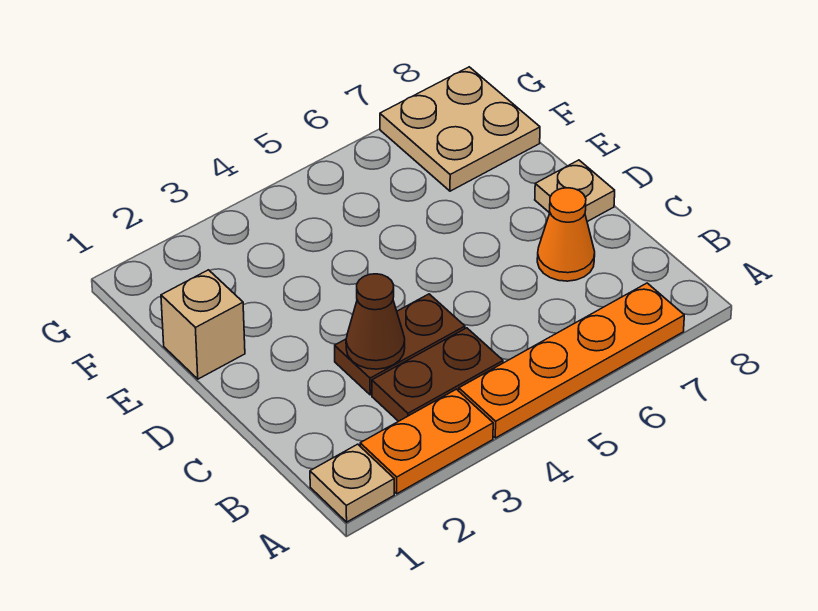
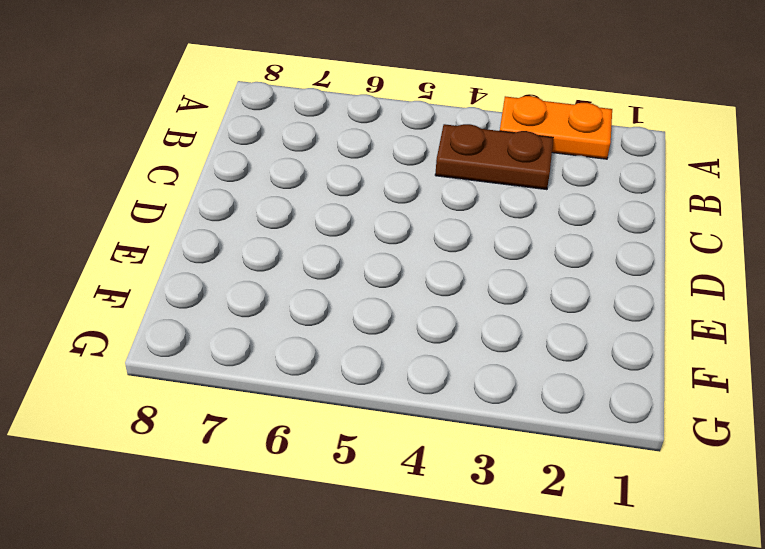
none -> tan 1x1 plate [310,444,394,522]
none -> orange 1x4 plate [459,283,684,438]

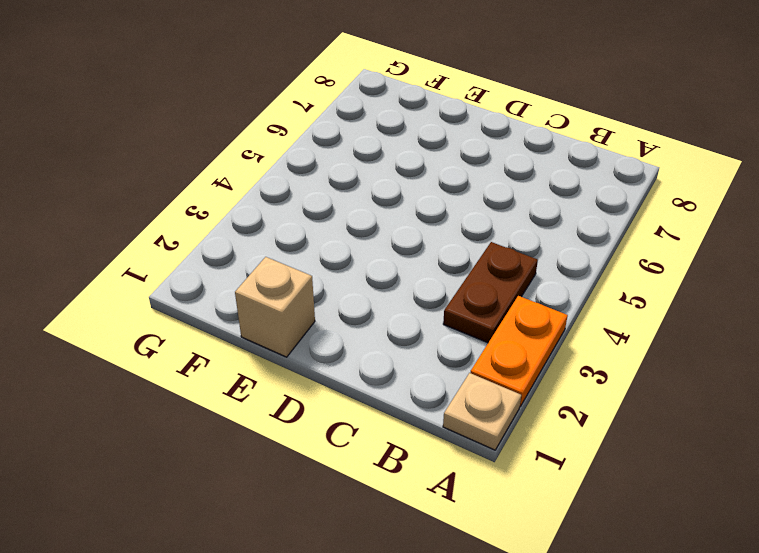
none -> orange 1x4 plate [459,283,684,438]
none -> brown 1x2 plate [335,294,465,395]

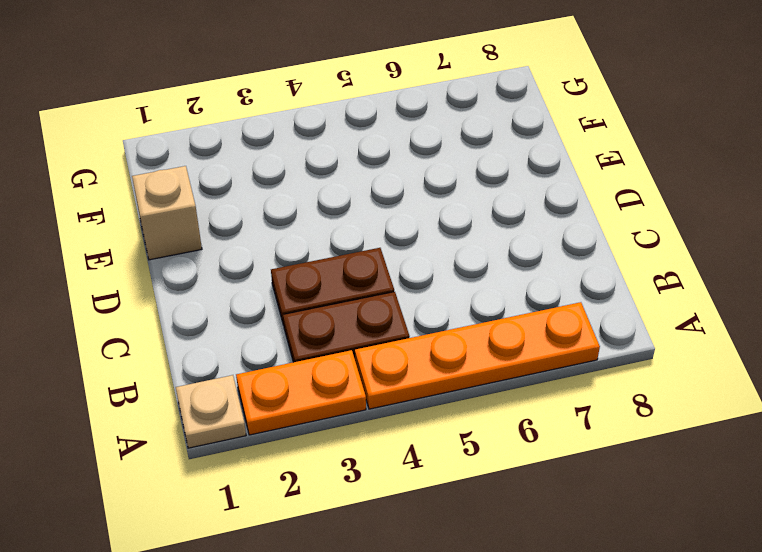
none -> orange 1x1 cone [537,188,595,281]
none -> tan 1x1 plate [535,160,615,222]

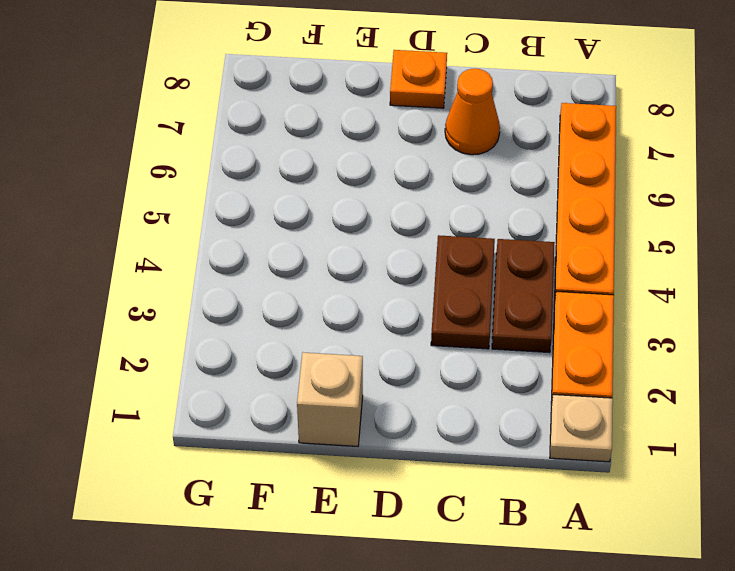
orange 1x1 plate [390,50,447,108] -> tan 1x1 plate [535,160,615,222]
none -> tan 2x2 plate [380,67,540,191]
none -> brown 1x1 cone [346,274,405,369]

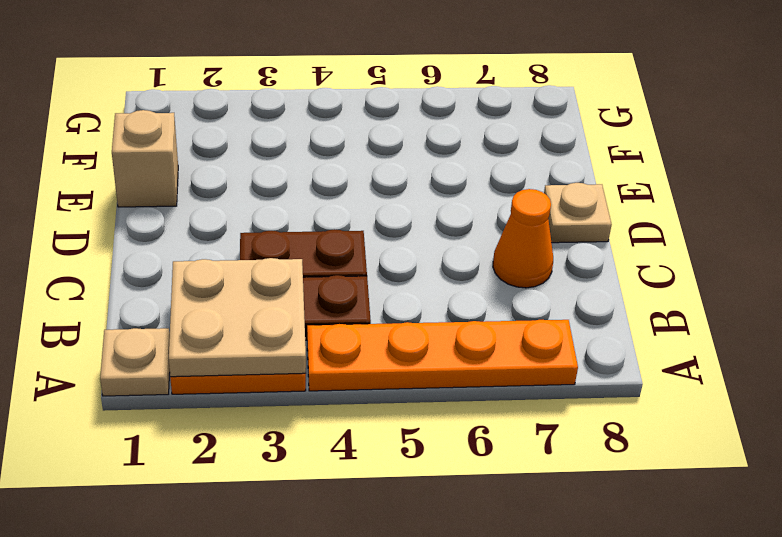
tan 2x2 plate [169,258,306,377] -> tan 2x2 plate moved to [380,67,540,191]
none -> brown 1x1 cone [346,274,405,369]

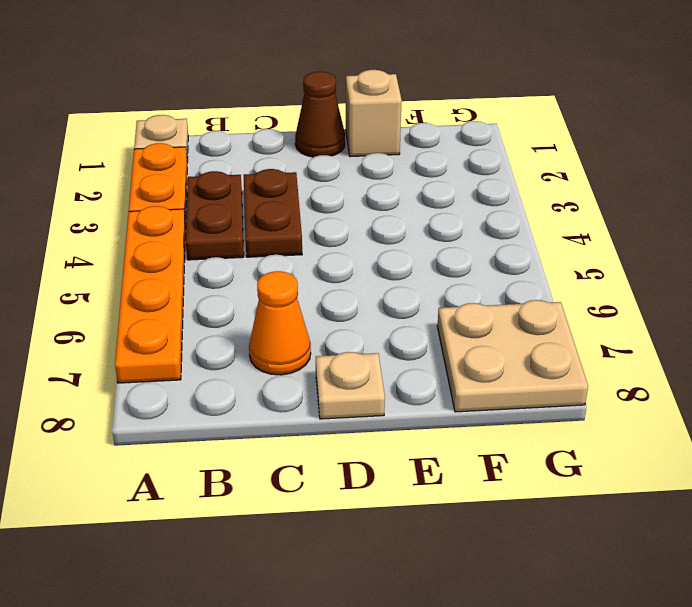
brown 1x1 cone [295,72,345,157] -> brown 1x1 cone moved to [346,274,405,369]

